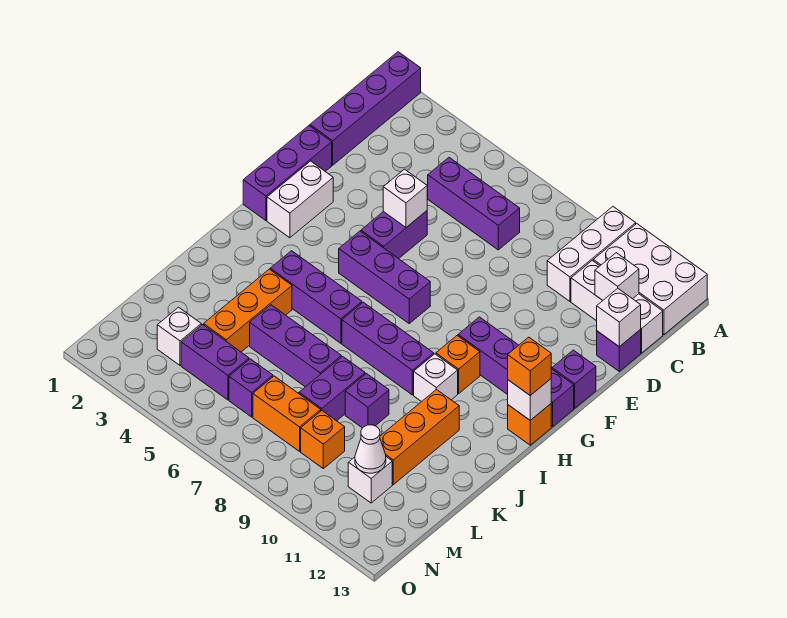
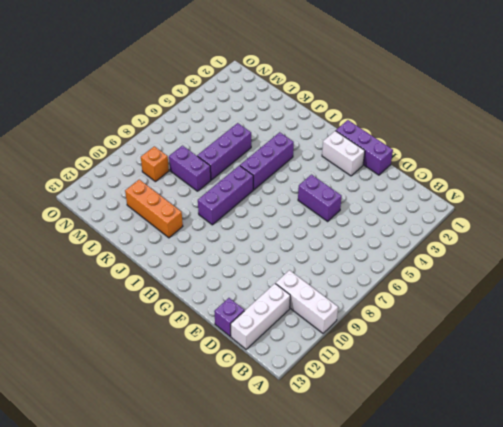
none -> purple 1x4 brick [310,52,421,165]
none -> white 2x3 brick [593,224,707,335]
none -> purple 1x3 brick [428,158,520,250]
none -> purple 1x1 brick [552,350,596,408]

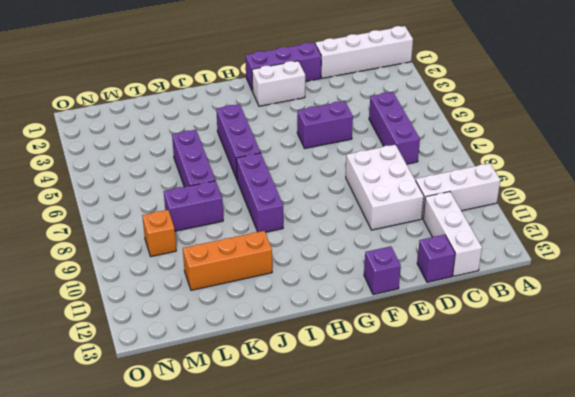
white 1x4 brick [315,26,413,78] -> purple 1x4 brick [310,52,421,165]
white 2x3 brick [346,145,424,230] -> white 2x3 brick moved to [593,224,707,335]
none -> purple 1x3 brick [339,231,430,323]
none -> purple 1x4 brick [458,317,574,427]
none -> orange 1x1 brick [436,336,480,394]
none -> orange 1x1 brick [508,404,551,445]

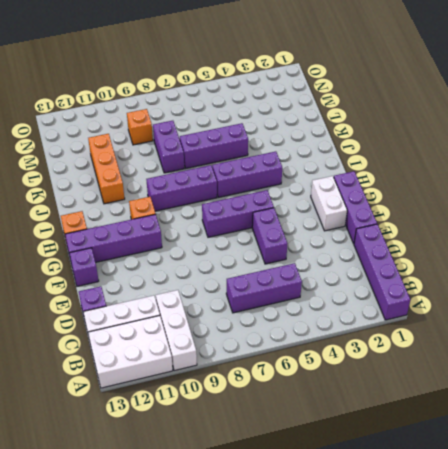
none -> white 1x1 brick [414,354,458,402]
none -> orange 1x3 brick [204,269,292,352]
none -> purple 1x1 brick [345,374,389,428]
none -> white 1x1 brick [157,307,201,365]

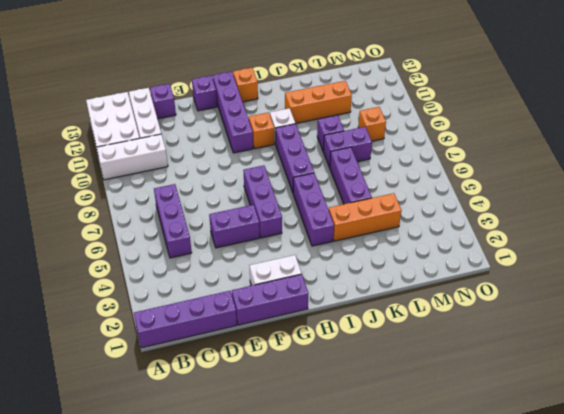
none -> white 1x1 brick [157,307,201,365]
none -> purple 1x2 brick [181,325,249,400]
none -> purple 1x1 brick [229,359,273,417]
none -> orange 1x2 brick [253,376,321,451]

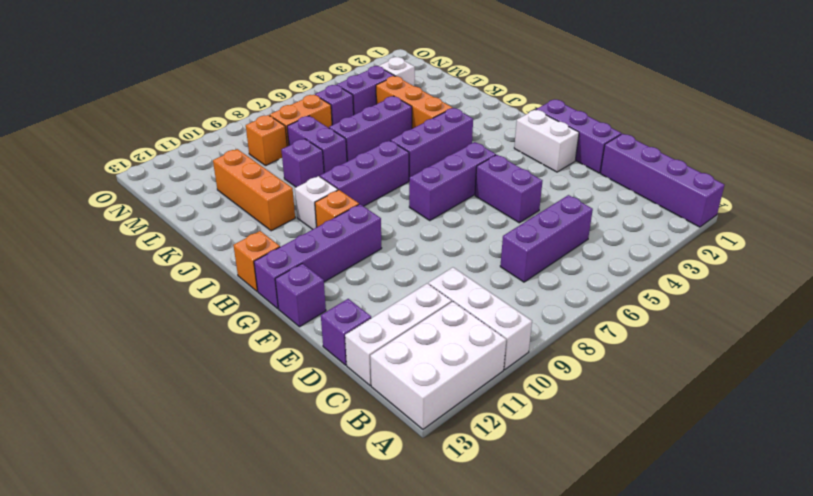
none -> white 1x1 brick [348,457,392,503]
none -> white 1x1 brick [595,253,639,300]
none -> white 1x1 brick [597,288,641,347]
none -> white 1x1 brick [383,169,427,227]

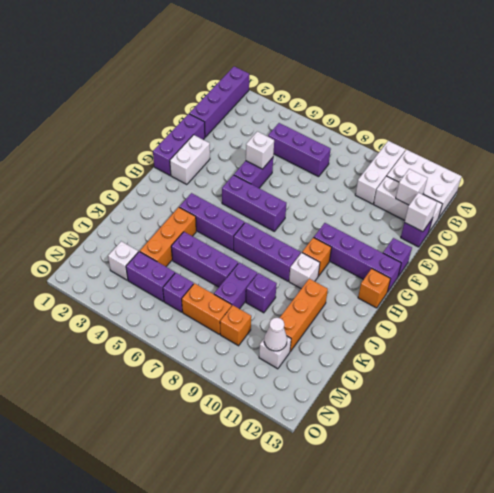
none -> white 1x1 brick [508,379,551,420]
none -> orange 1x1 brick [508,337,551,395]

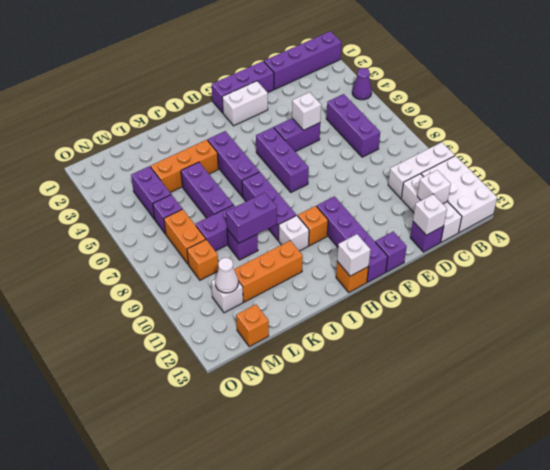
purple 1x1 cone [352,68,372,100] -> none
purple 1x2 brick [226,193,277,243] -> none
orange 1x1 brick [236,304,269,347] -> orange 1x1 brick moved to [508,337,551,395]
none -> white 1x1 brick [157,307,201,365]

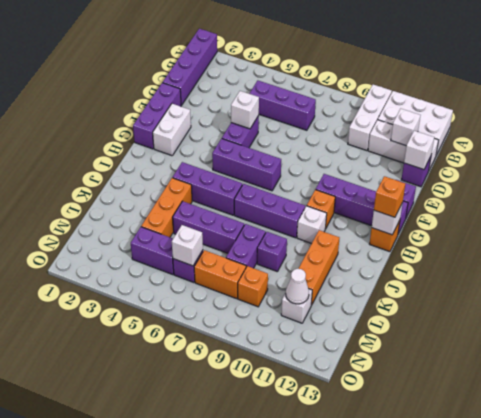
white 1x1 brick [172,225,203,266] -> white 1x1 brick moved to [157,307,201,365]

